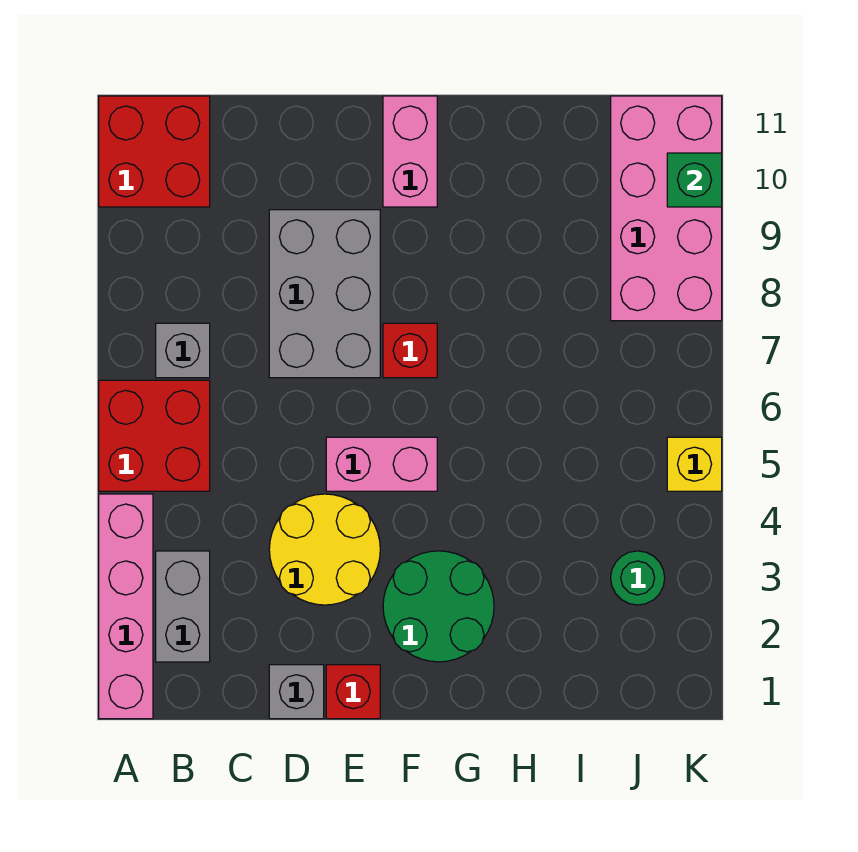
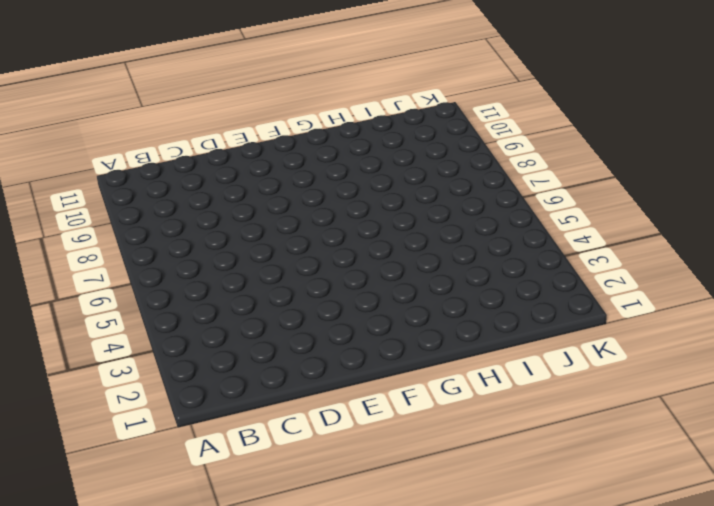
none -> pink 1x4 brick [99,494,153,719]
none -> red 2x2 brick [99,380,210,491]
none -> red 2x2 brick [99,96,210,207]

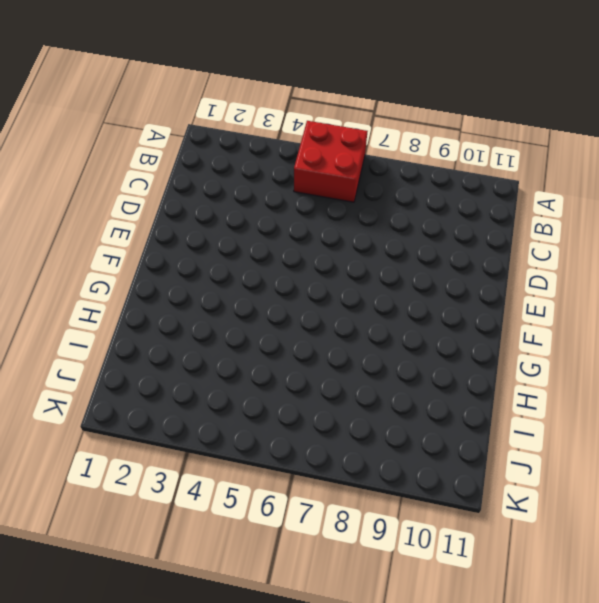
none -> pink 1x4 brick [99,494,153,719]
none -> red 2x2 brick [99,96,210,207]
none -> grey 1x2 brick [156,551,210,662]

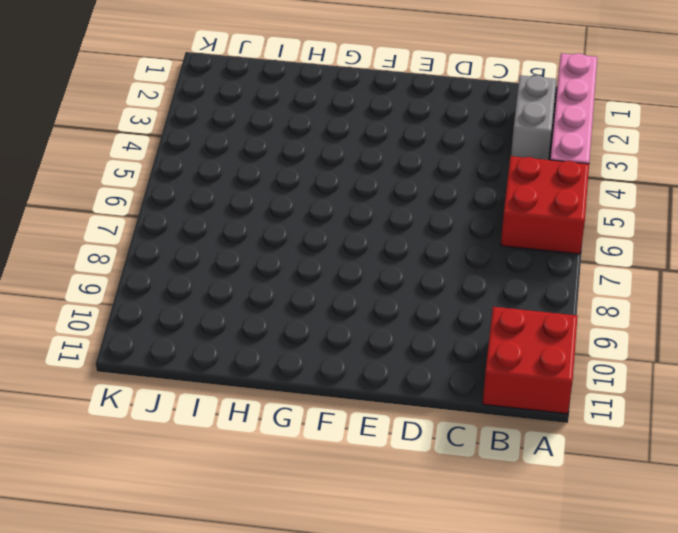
none -> grey 1x1 brick [156,323,210,378]
none -> grey 1x1 brick [269,665,324,719]
none -> yellow 2x2 round brick [269,494,380,605]

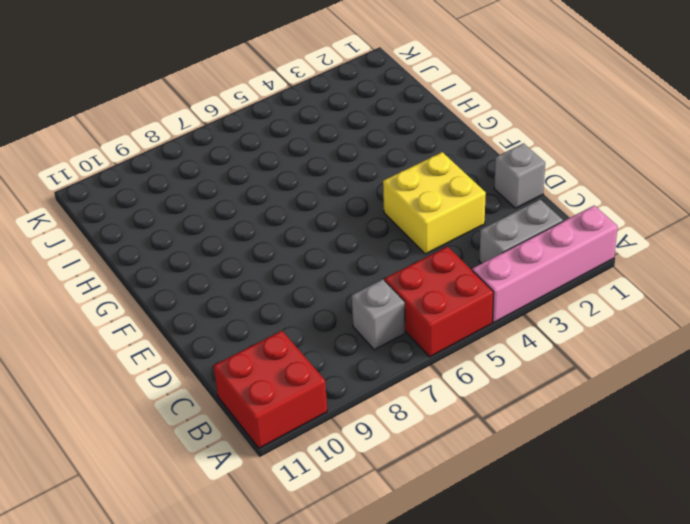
yellow 2x2 brick [383,152,486,254] -> yellow 2x2 round brick [269,494,380,605]
none -> grey 2x3 brick [269,210,380,378]
none -> red 1x1 brick [326,665,380,719]
none -> pink 1x2 brick [326,437,437,491]

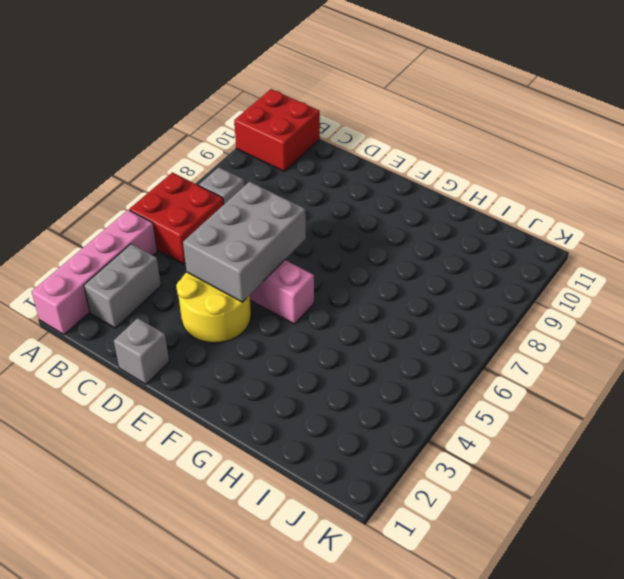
grey 2x3 brick [183,182,306,302] -> grey 2x3 brick moved to [269,210,380,378]
none -> red 1x1 brick [326,665,380,719]
none -> green 2x2 round brick [383,551,494,662]
none -> red 1x1 brick [383,323,437,378]

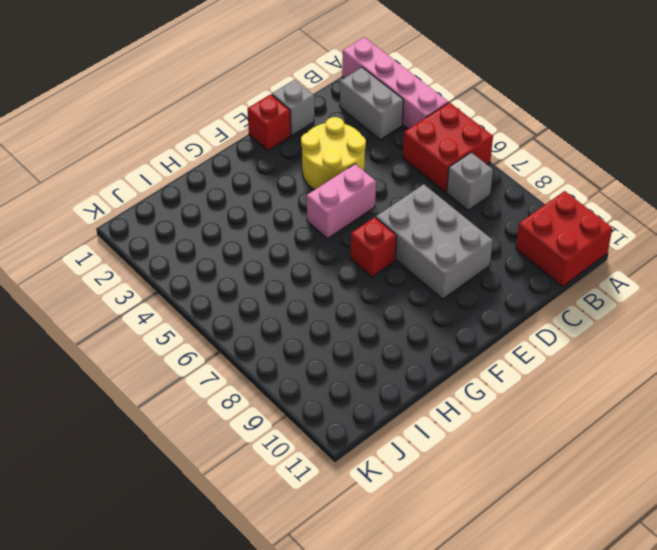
none -> green 2x2 round brick [383,551,494,662]
none -> pink 1x2 brick [383,96,437,207]
none -> green 1x1 round brick [611,551,665,605]

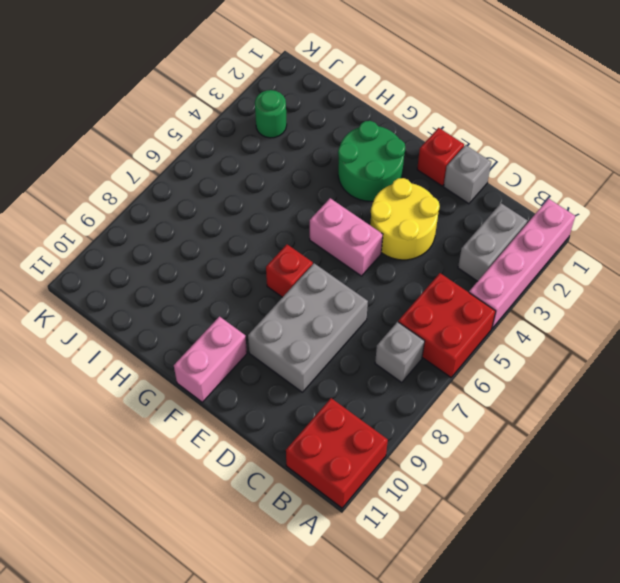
none -> pink 2x4 brick [611,96,722,321]
none -> yellow 1x1 brick [667,437,722,491]
none -> green 1x1 brick [667,153,722,207]

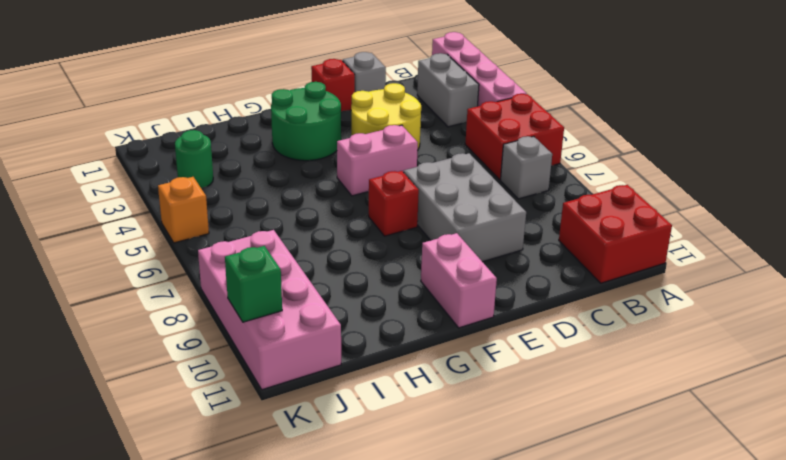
orange 1x1 brick [158,177,209,243] -> yellow 1x1 brick [667,437,722,491]

